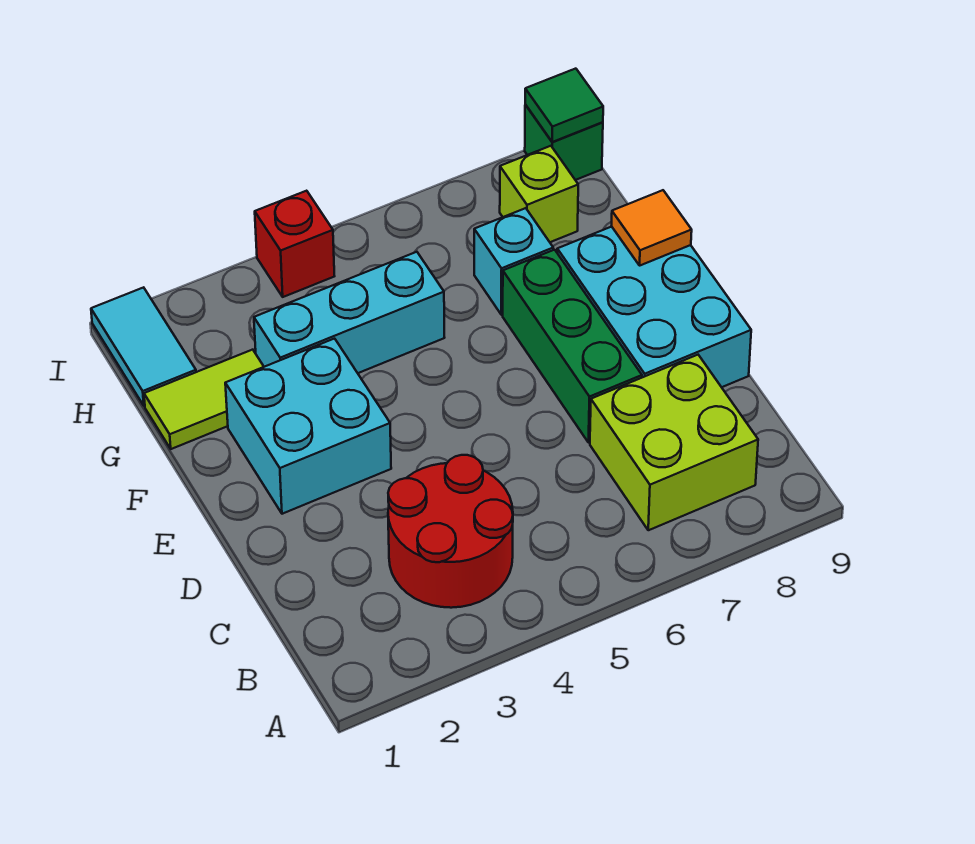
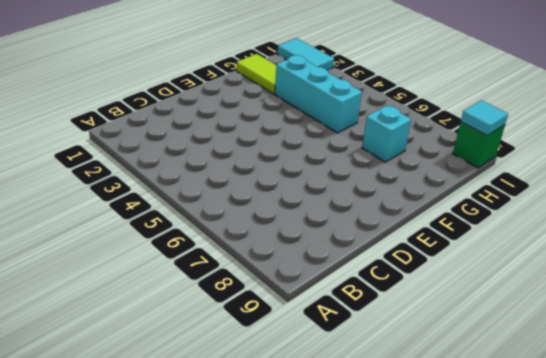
cyan 1x2 tile [277,38,334,70] -> cyan 1x2 tile turned to [91,287,196,406]
cyan 1x1 tile [461,100,508,136] -> green 1x1 tile [525,69,603,142]
none -> red 2x2 round brick [388,455,513,608]
none -> lime 2x2 brick [590,355,758,530]
none -> green 1x3 brick [503,250,642,443]

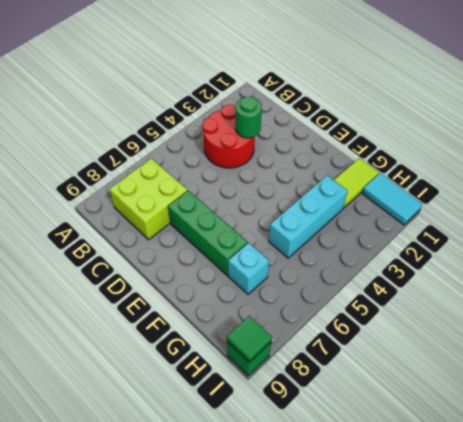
green 1x1 round brick [235,97,262,138] -> none
none -> cyan 2x3 brick [557,227,751,387]
none -> cyan 2x2 brick [225,339,391,514]
none -> lime 1x1 brick [500,146,578,242]

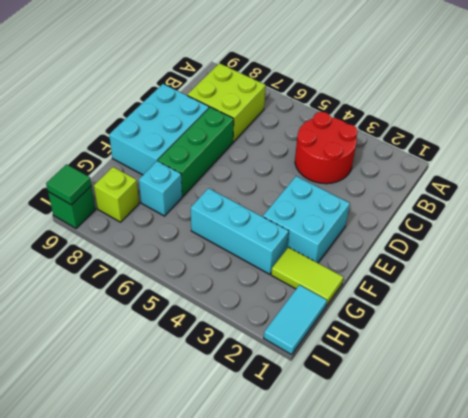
none -> red 1x1 brick [255,191,334,297]
none -> orange 1x1 tile [612,190,692,265]

